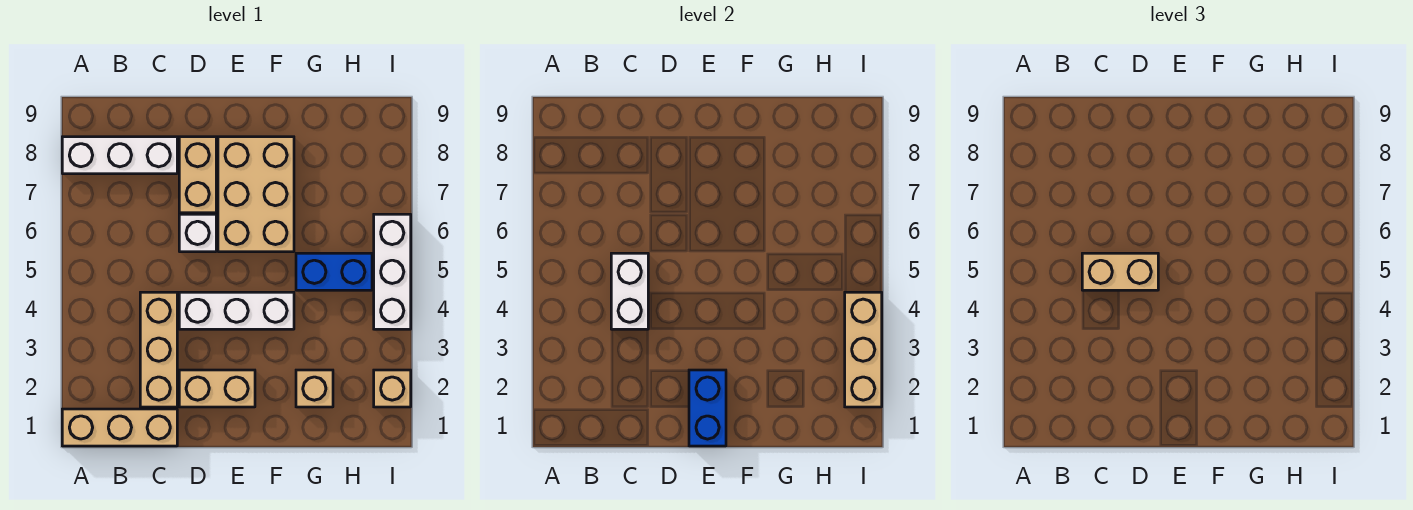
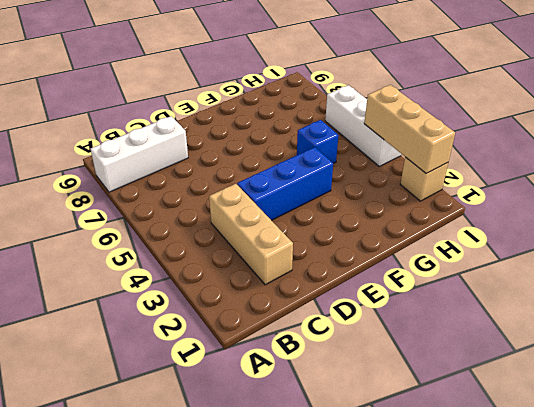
blue 1x3 brick [237,147,333,220] -> white 1x3 brick [179,292,294,329]
blue 1x1 brick [297,120,338,163] -> blue 1x2 brick [296,253,372,290]
none -> tan 1x3 brick [62,409,177,446]
none -> tan 1x2 brick [179,370,255,407]
none -> white 1x1 brick [179,214,216,252]

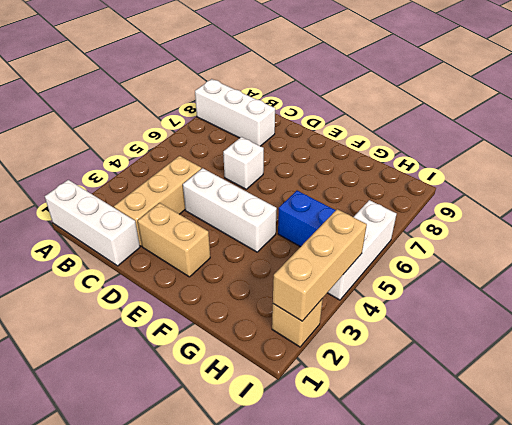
white 1x3 brick [45,180,140,266] -> tan 1x3 brick [62,409,177,446]
none -> tan 1x2 brick [179,137,216,213]
none -> tan 2x3 brick [218,137,294,252]
none -> tan 1x1 brick [296,370,333,407]

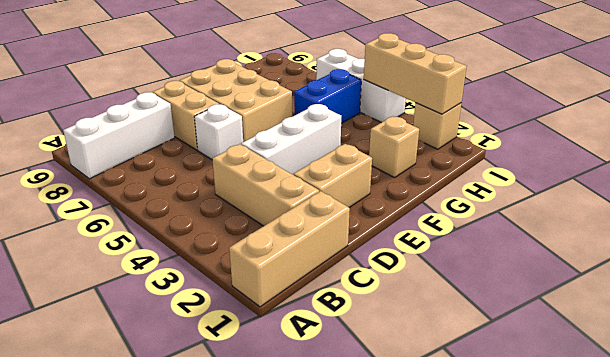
none -> white 1x2 brick [611,253,648,329]
none -> blue 1x2 brick [689,370,726,446]
none -> tan 1x2 brick [1082,253,1158,290]

